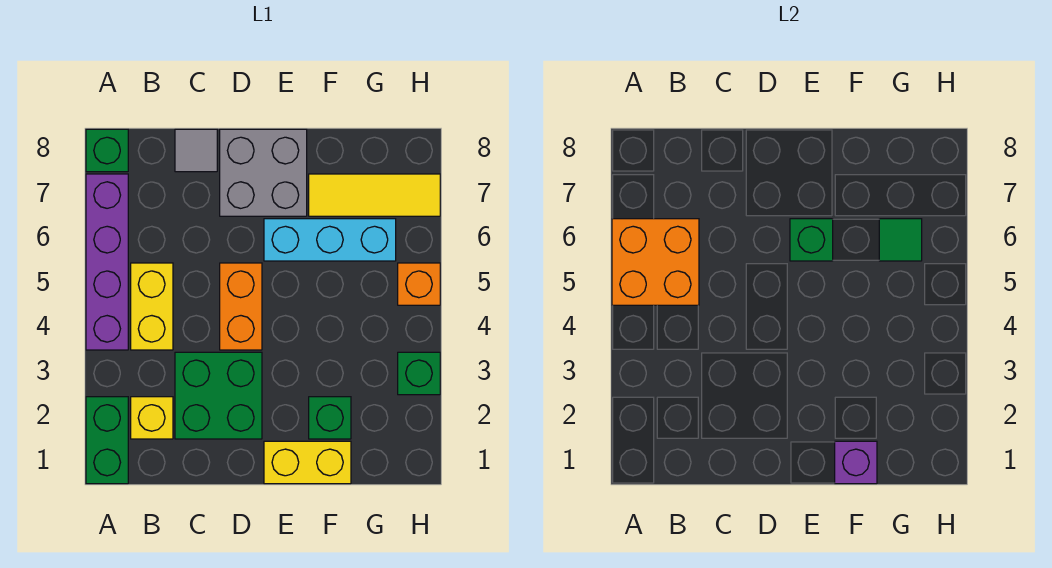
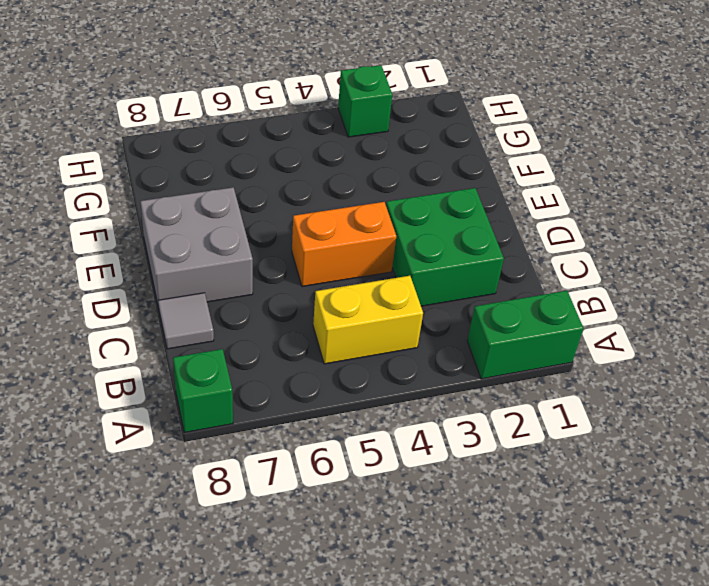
none -> purple 1x4 brick [86,174,128,350]
none -> yellow 1x1 brick [131,397,173,439]
none -> yellow 1x2 brick [264,441,351,484]

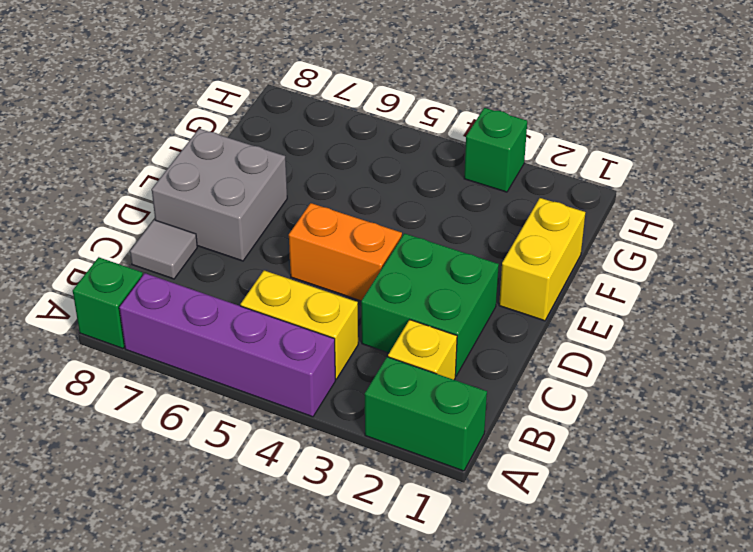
none -> cyan 1x3 brick [264,219,396,261]
none -> green 1x1 brick [309,397,351,439]
none -> yellow 1x3 tile [309,174,440,216]

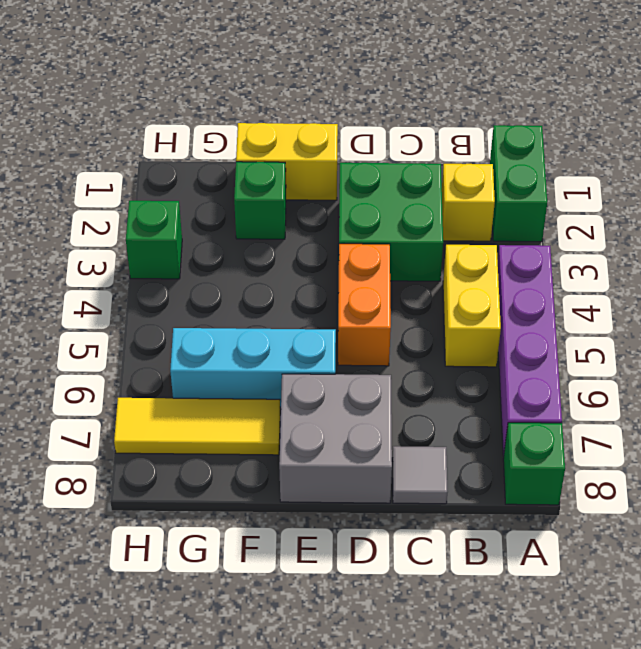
none -> orange 1x1 brick [398,263,440,305]
none -> orange 2x2 brick [612,219,699,305]
none -> green 1x1 brick [790,219,833,261]

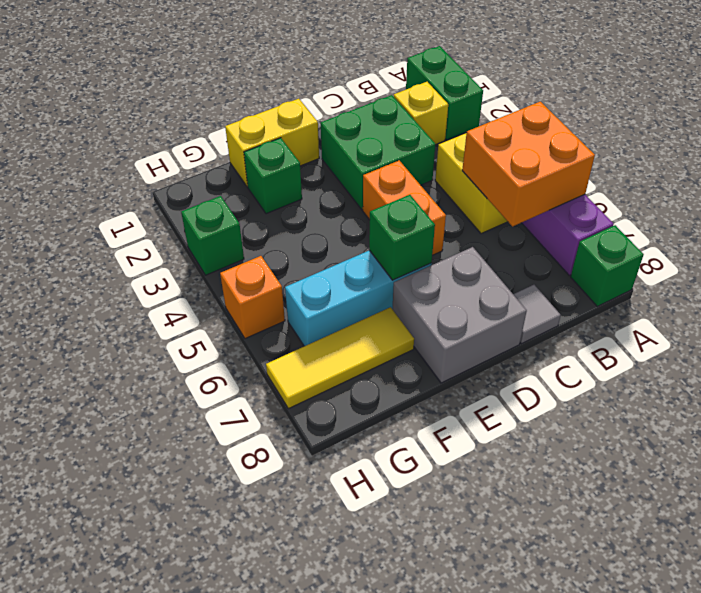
none -> purple 1x1 brick [835,441,877,484]
none -> green 1x1 tile [879,219,922,261]

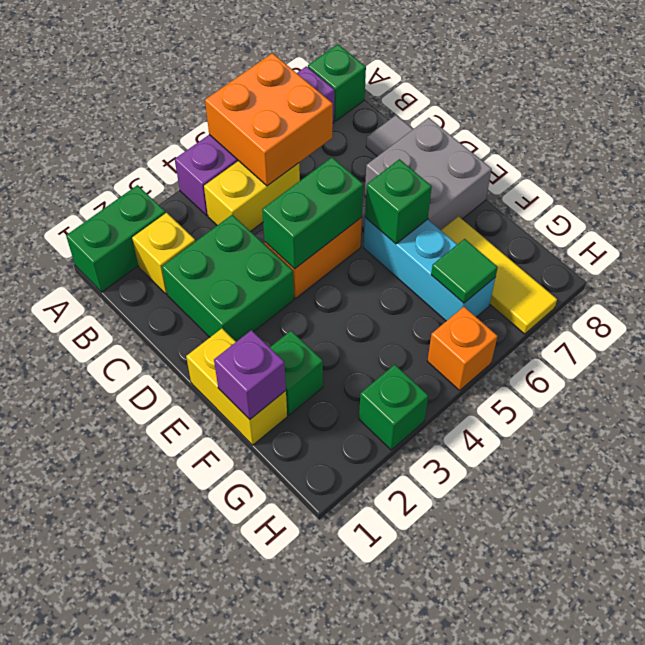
green 1x2 brick [262,157,363,269] -> none

